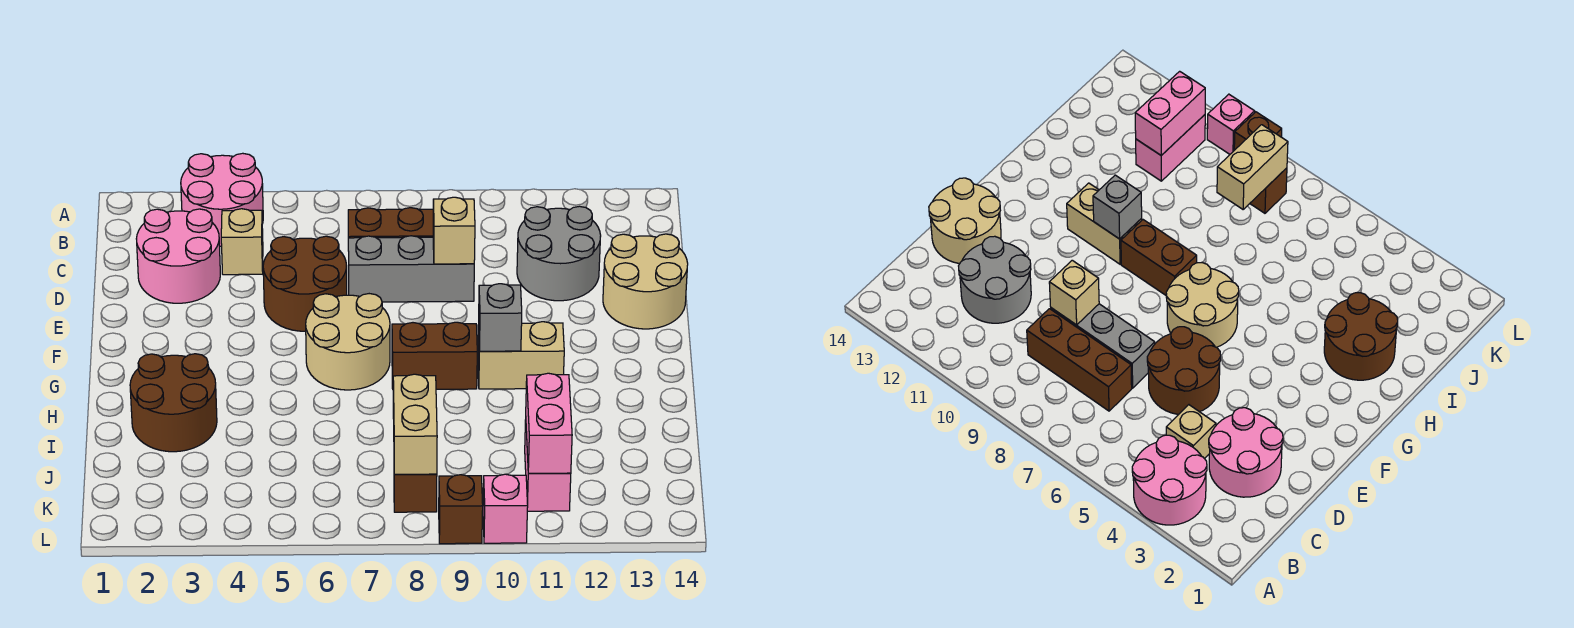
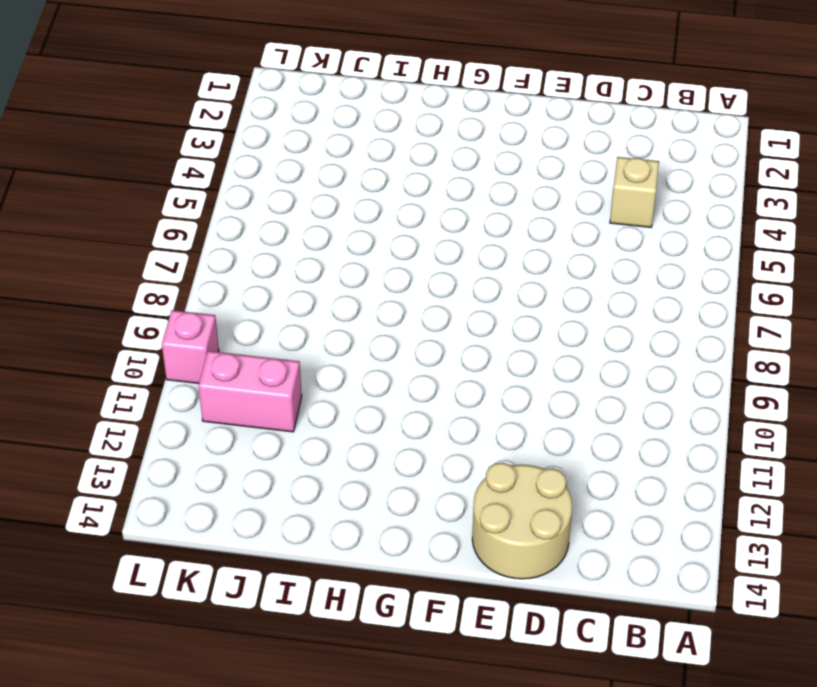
none -> pink 2x2 round brick [181,153,263,246]
none -> pink 2x2 round brick [136,209,220,303]
none -> brown 1x3 brick [348,208,433,238]

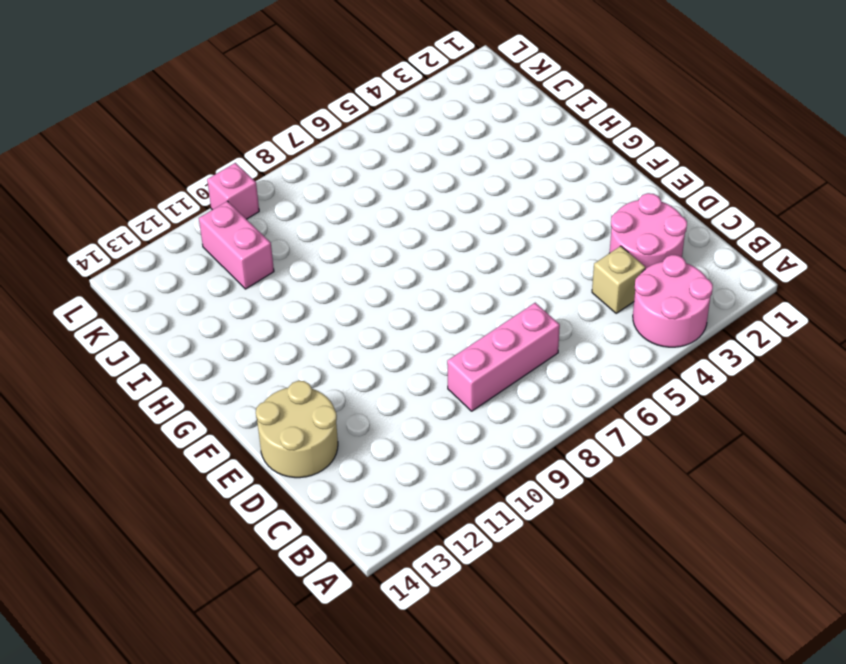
pink 1x3 brick [447,303,560,411] -> brown 1x3 brick [348,208,433,238]
none -> grey 2x2 round brick [517,206,601,301]
none -> brown 2x2 round brick [263,236,347,331]
none -> grey 1x3 brick [348,236,474,302]

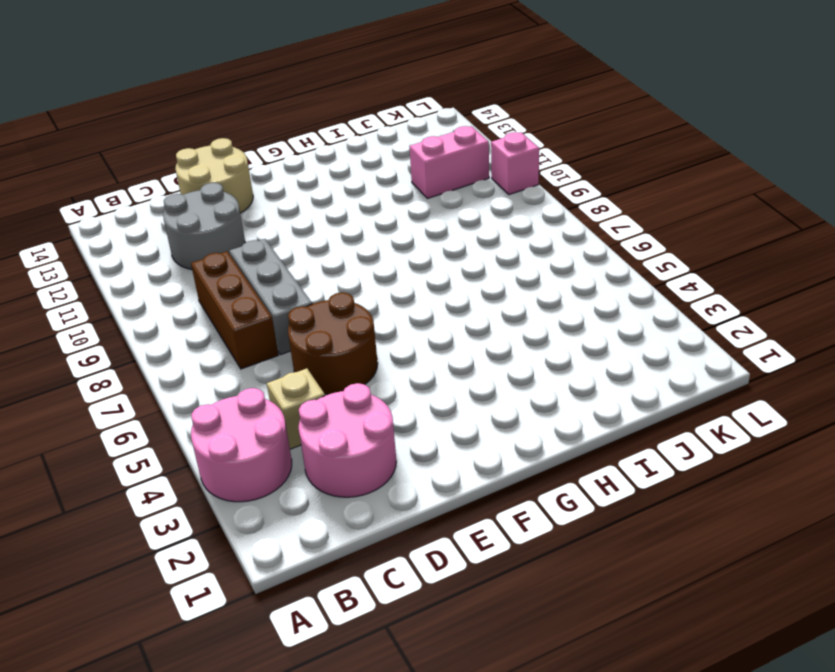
none -> tan 2x2 round brick [306,294,390,390]
none -> brown 1x2 brick [392,322,477,389]
none -> tan 1x2 brick [478,322,564,389]

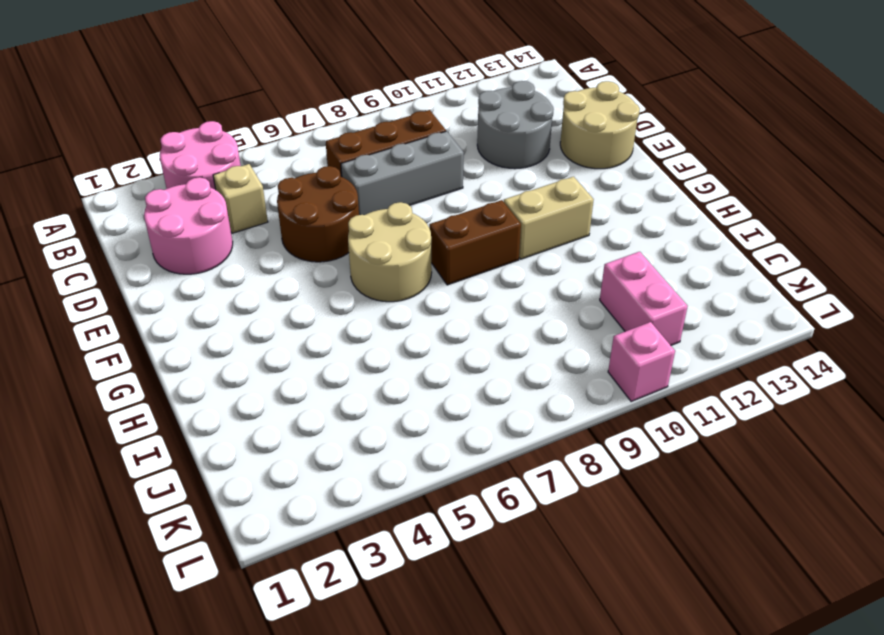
none -> brown 2x2 round brick [130,354,217,452]
none -> brown 1x1 brick [394,474,437,512]
none -> brown 1x1 brick [439,475,483,544]

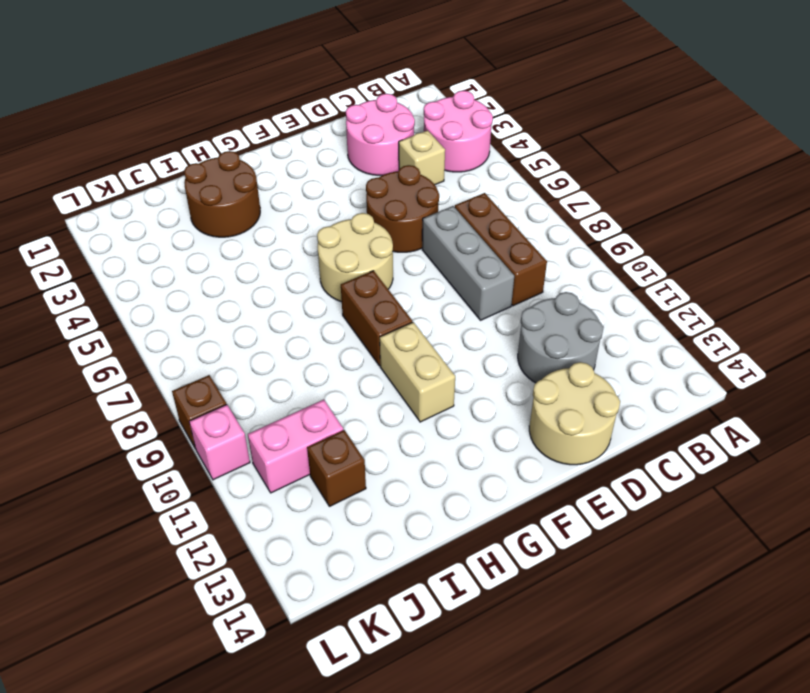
brown 1x1 brick [307,430,366,506] -> brown 1x1 brick moved to [394,474,437,512]
none -> tan 1x1 brick [433,197,475,264]
none -> grey 1x1 brick [479,284,522,351]
none -> tan 1x2 brick [393,374,437,474]

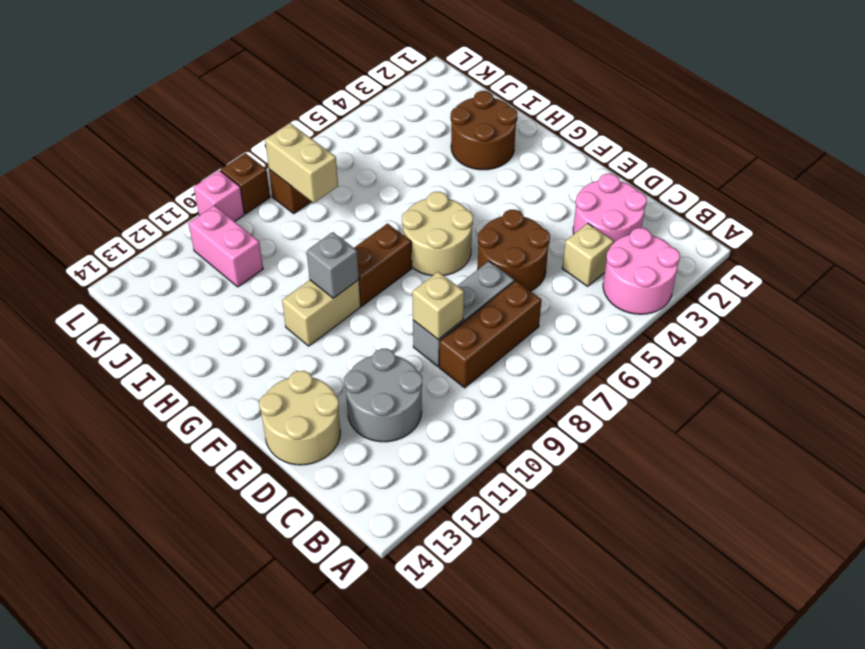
none -> pink 1x2 brick [526,373,572,473]

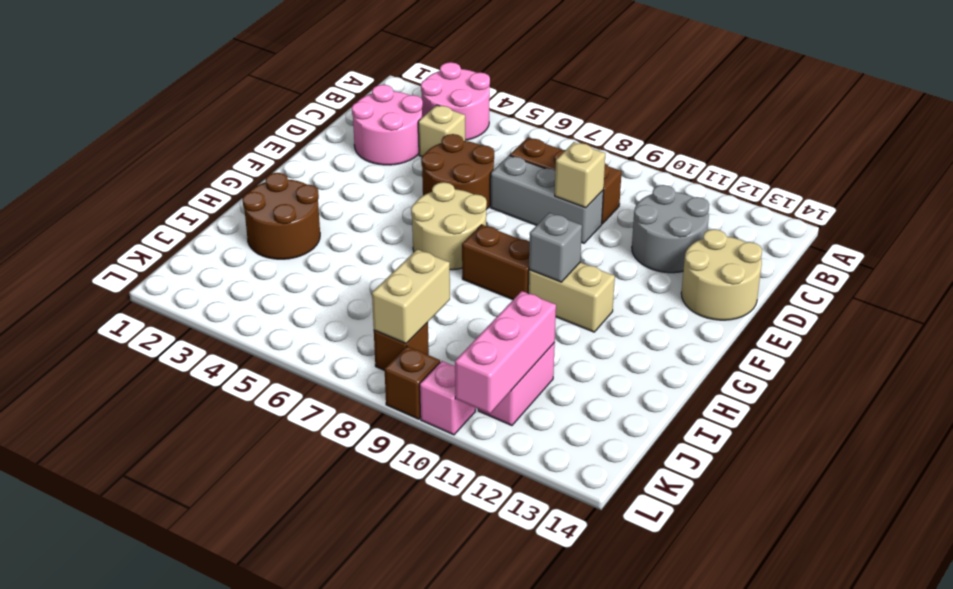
pink 1x3 brick [455,291,556,414] -> pink 1x2 brick [526,373,572,473]

